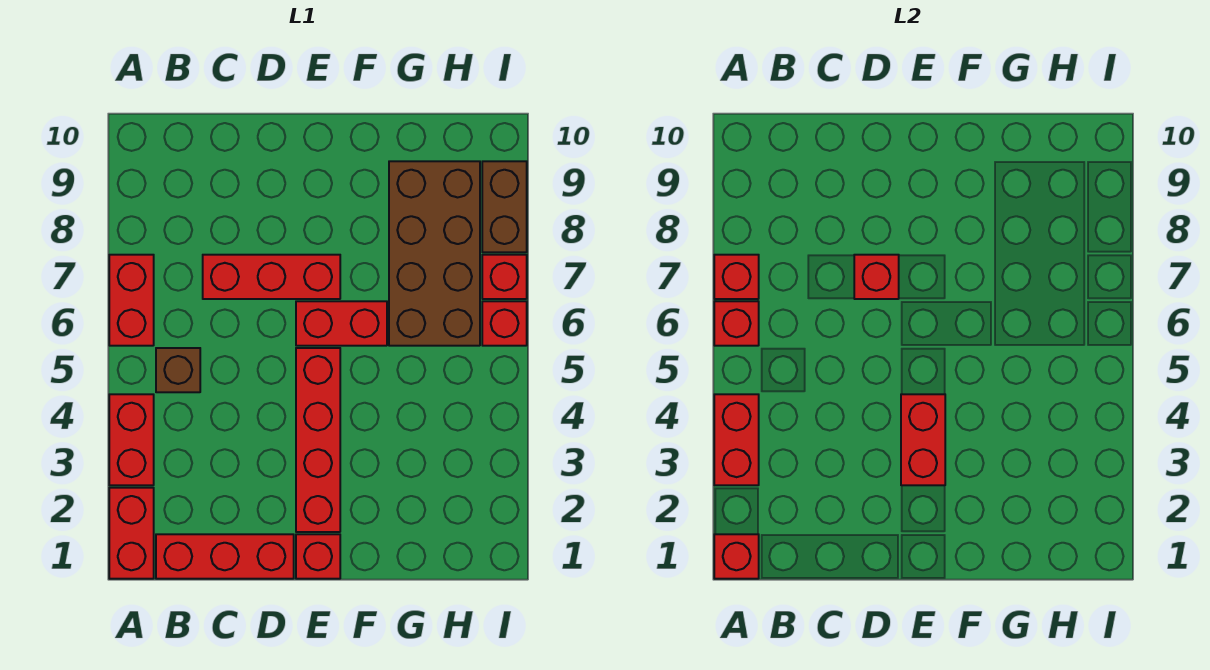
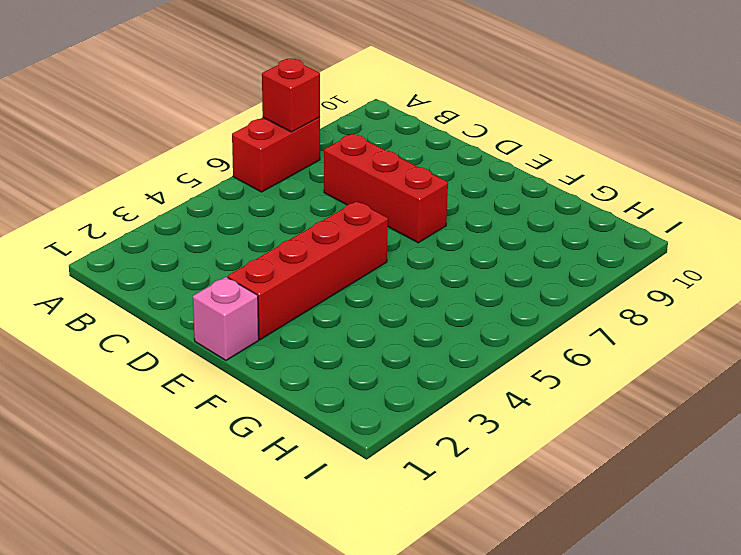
pink 1x1 brick [193,277,259,360] -> red 1x1 brick [296,534,340,579]
none -> red 1x2 brick [109,488,154,579]
none -> red 1x2 brick [109,394,154,485]
none -> red 1x3 brick [156,534,294,579]

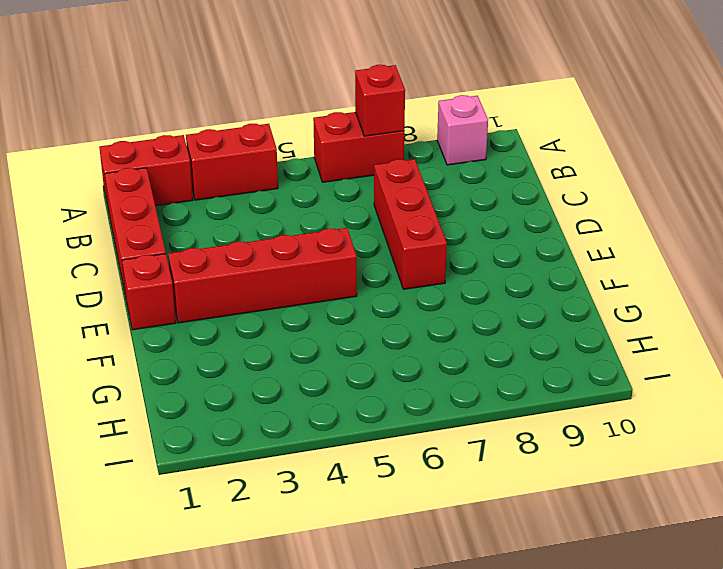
pink 1x1 brick [437,95,488,165] -> none
none -> brown 1x1 brick [156,348,200,392]
none -> red 1x2 brick [296,301,387,346]
none -> brown 2x4 brick [389,161,480,346]

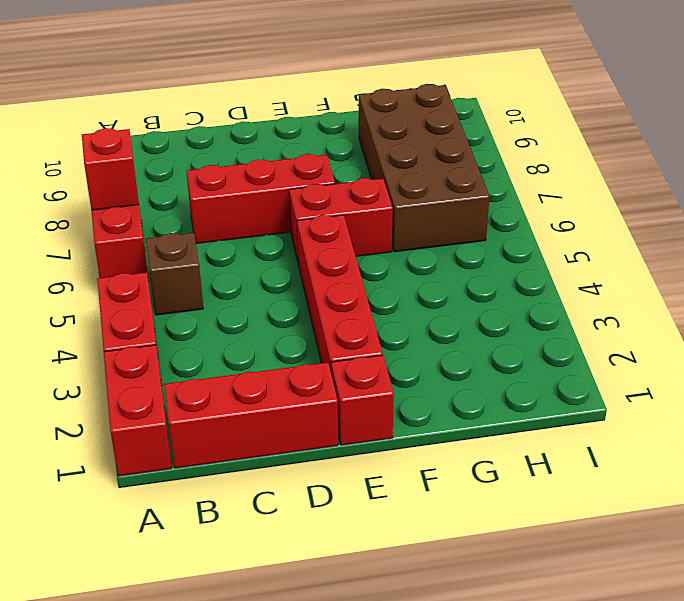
none -> red 1x1 brick [482,301,527,346]
none -> red 1x1 brick [482,255,527,299]
none -> brown 1x2 brick [482,161,527,252]

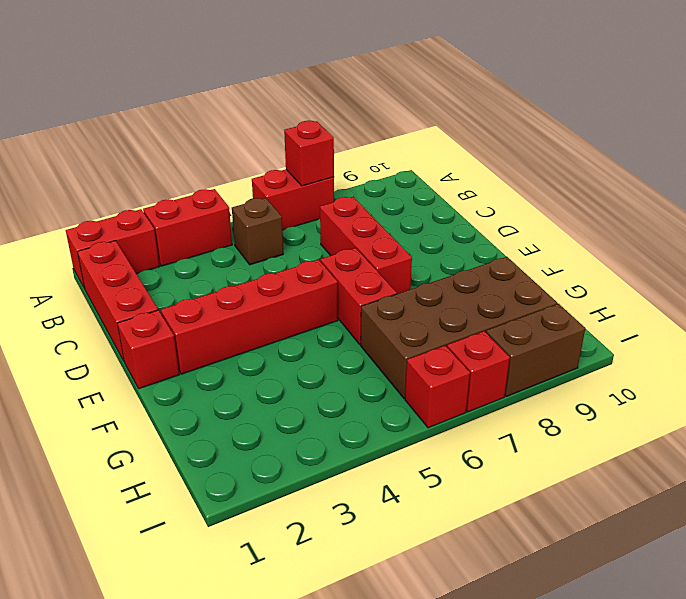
none -> red 1x1 brick [714,534,759,579]
none -> red 1x2 brick [714,394,759,485]
none -> red 1x1 brick [714,301,759,346]

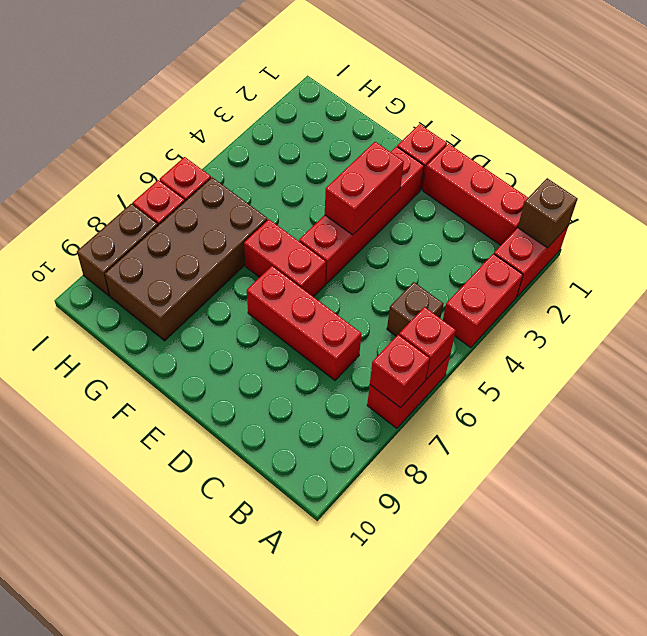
brown 1x1 brick [518,178,578,248] -> red 1x1 brick [714,534,759,579]
none -> red 1x2 brick [714,394,759,485]
none -> red 1x1 brick [854,255,899,299]

